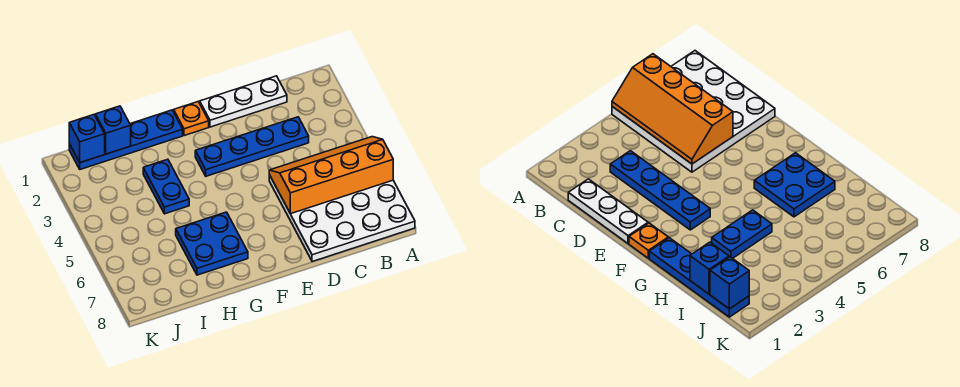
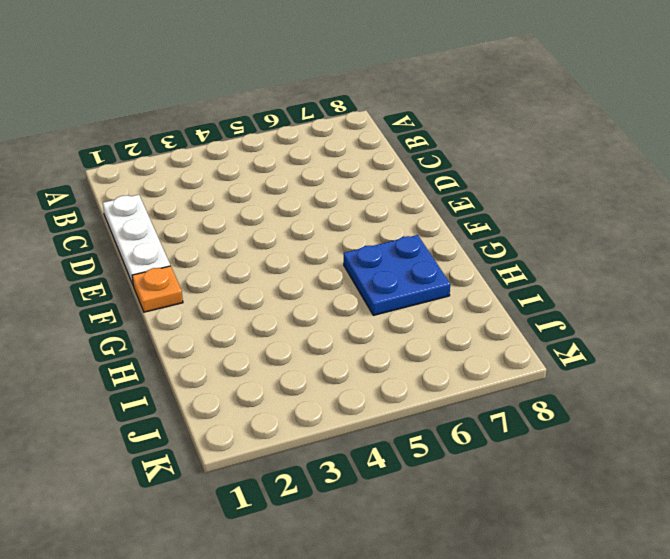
none -> white 4x4 plate [269,175,415,262]
none -> blue 1x4 plate [195,117,309,176]

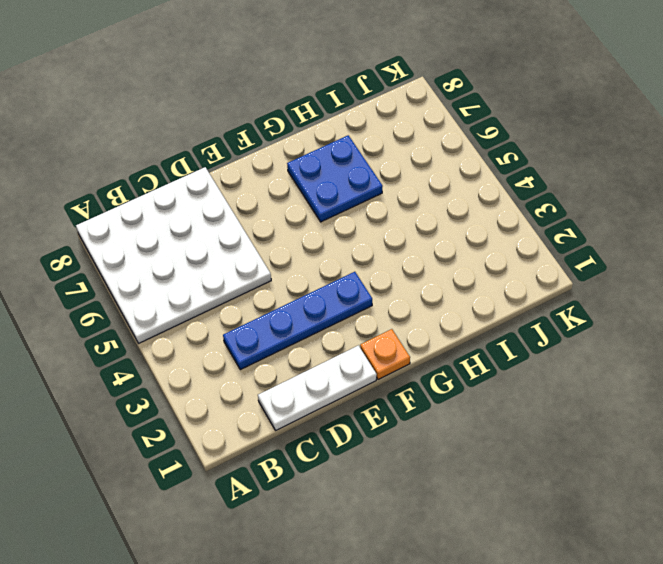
none -> blue 1x4 plate [69,110,183,169]
none -> blue 1x2 plate [143,159,189,214]

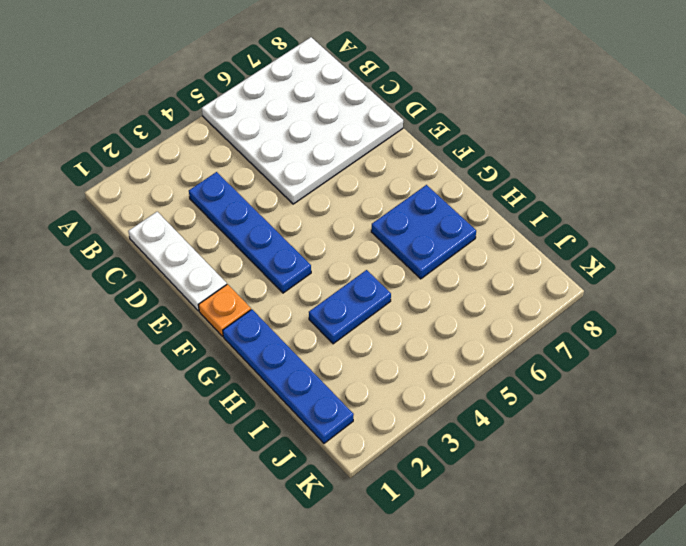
none -> orange 2x4 slope [269,137,393,214]
none -> blue 1x1 brick [95,106,131,154]

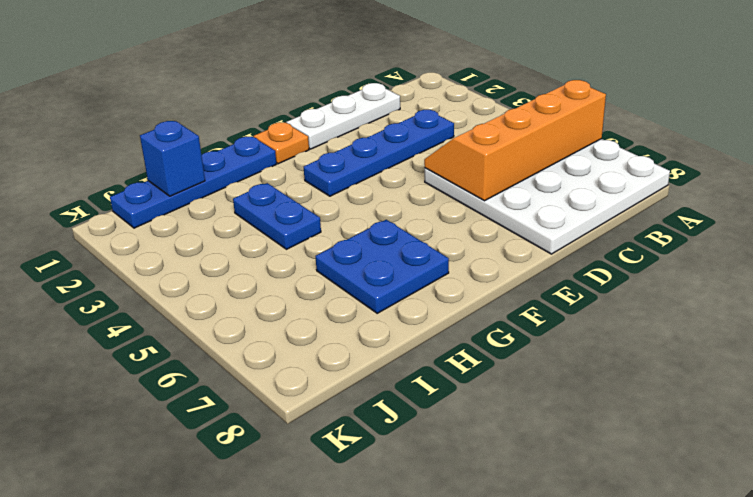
none -> blue 1x1 brick [69,115,105,163]

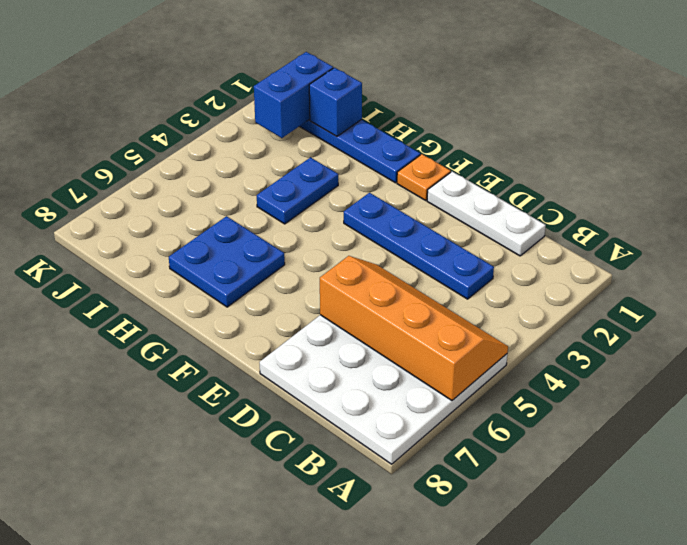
blue 1x2 brick [254,52,333,138] -> blue 1x1 brick [69,115,105,163]

